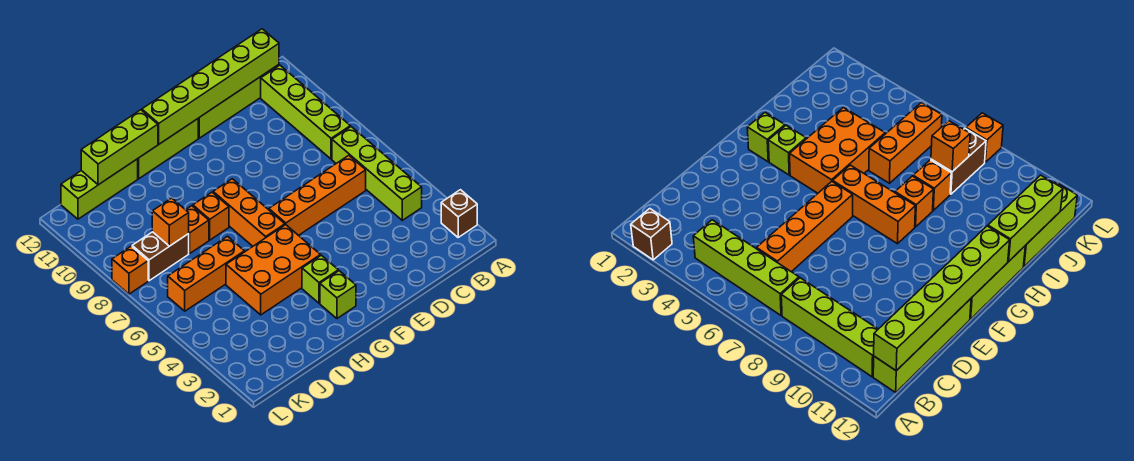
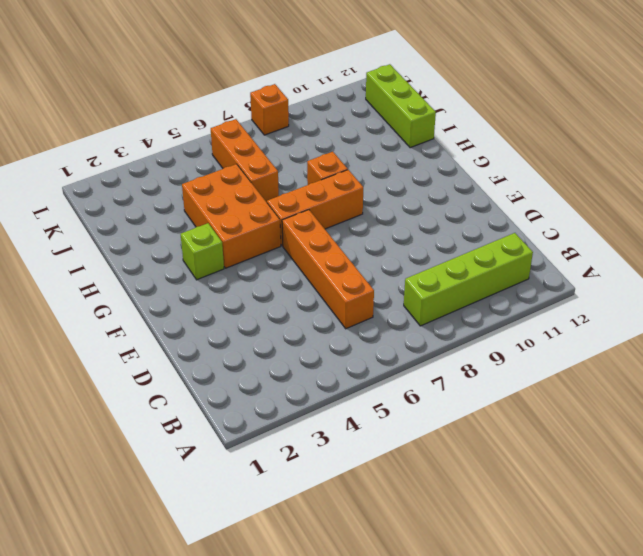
none -> brown 1x1 brick [441,190,477,237]
none -> lime 1x4 brick [332,127,422,220]
none -> lime 1x4 brick [198,65,279,138]

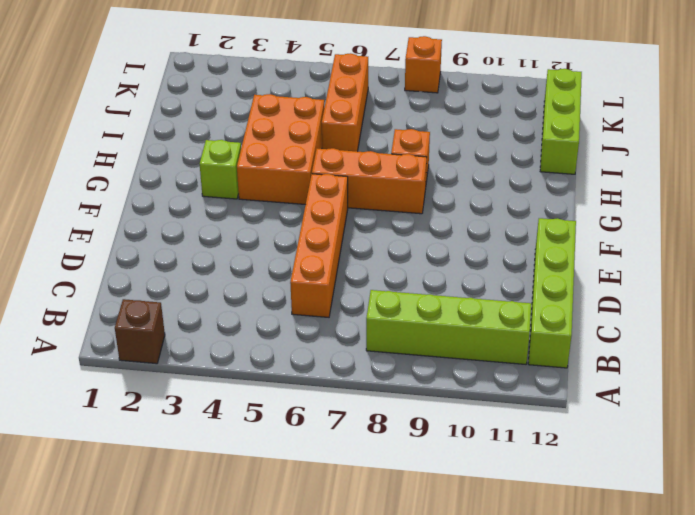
none -> lime 1x4 brick [332,127,422,220]
none -> lime 1x3 brick [138,119,198,179]
none -> lime 1x1 brick [320,271,356,319]

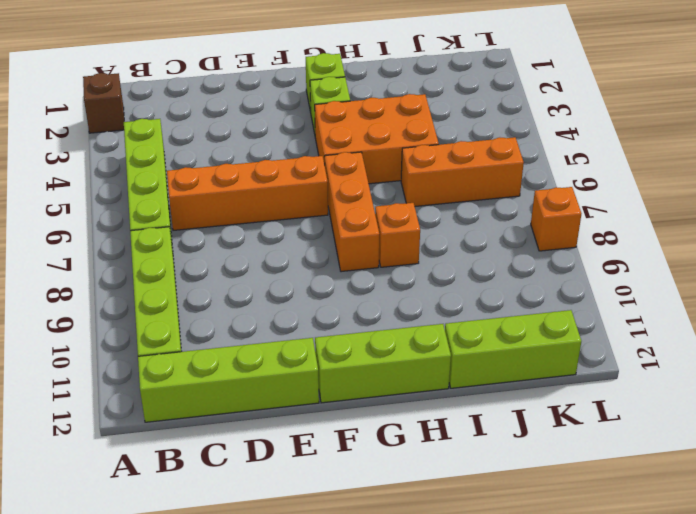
none -> orange 1x1 brick [186,206,209,253]
none -> brown 1x2 brick [132,232,189,281]
none -> lime 1x6 brick [142,29,279,144]

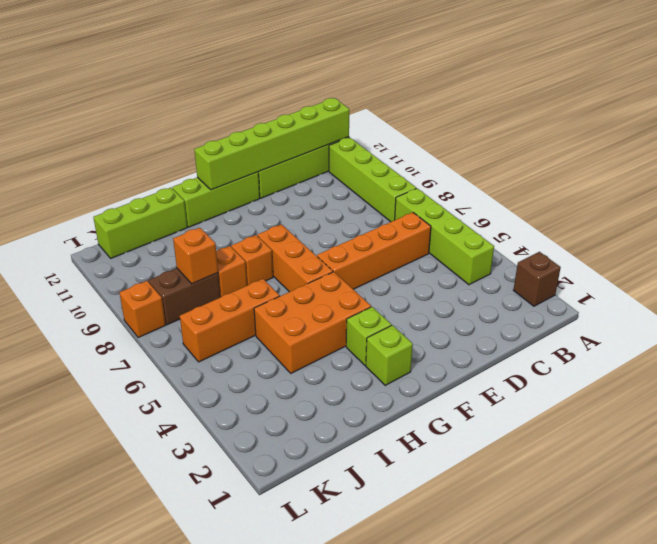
none -> lime 1x3 brick [81,110,158,185]

